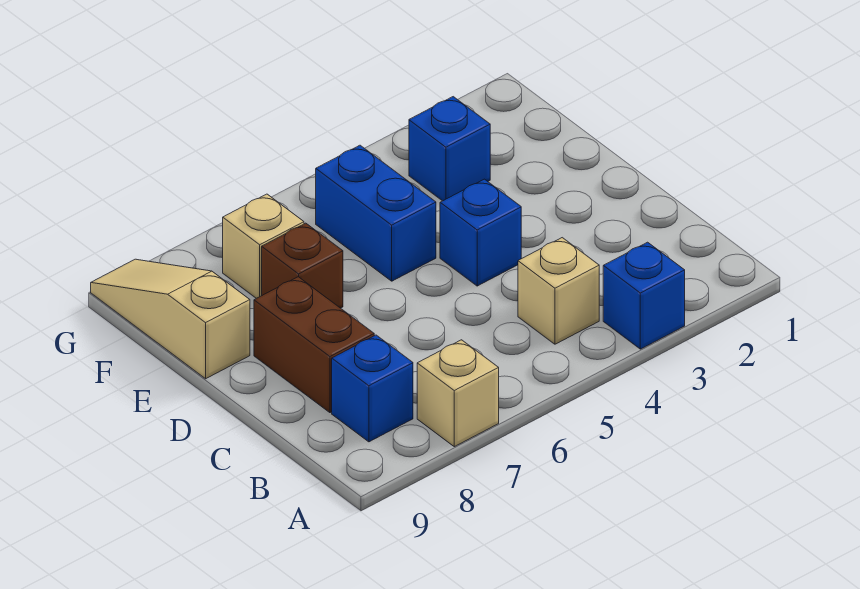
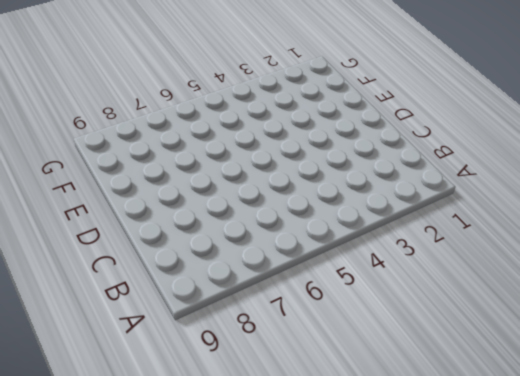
none -> blue 1x1 brick [603,242,685,349]
none -> tan 1x1 brick [417,340,499,447]

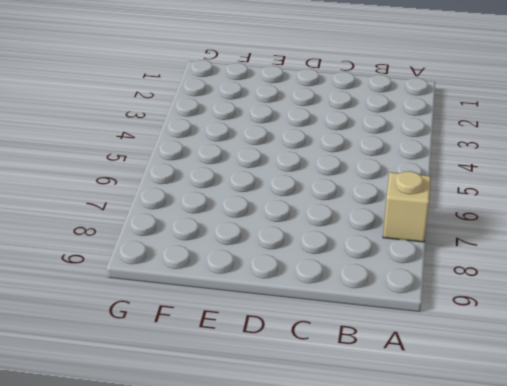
none -> blue 1x1 brick [603,242,685,349]
none -> tan 1x1 brick [518,238,599,344]

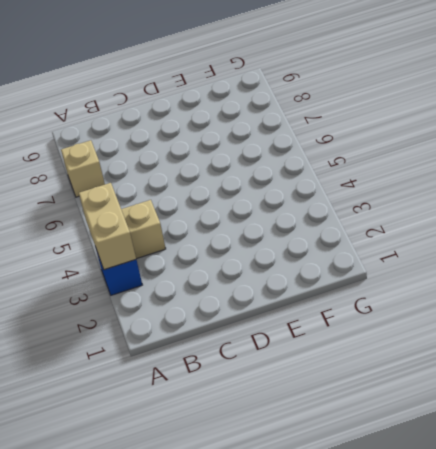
tan 1x2 brick [79,183,136,270] -> none
none -> blue 1x1 brick [332,335,413,442]
none -> brown 1x2 brick [254,277,374,413]

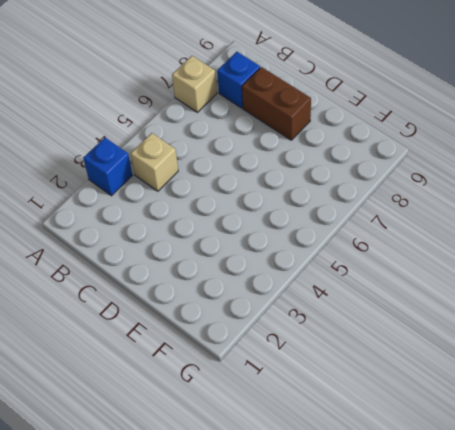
none -> blue 1x1 brick [440,179,521,286]
none -> blue 1x2 brick [316,145,436,281]

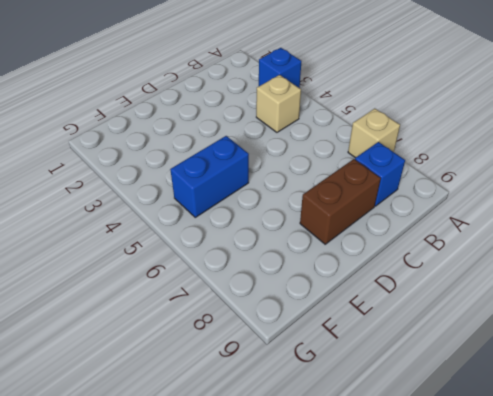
none -> blue 1x1 brick [440,179,521,286]
none -> brown 1x1 brick [262,223,343,308]

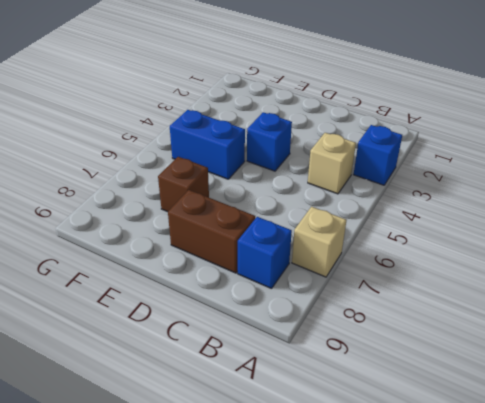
none -> tan 1x3 slope [91,259,250,379]
none -> blue 1x1 brick [409,97,490,201]

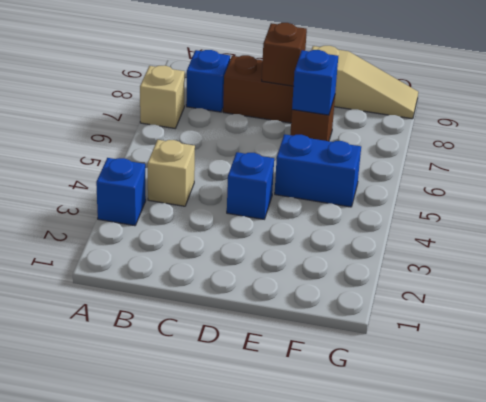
brown 1x1 brick [262,23,307,86] -> none
blue 1x1 brick [292,50,338,115] -> blue 1x1 brick moved to [409,97,490,201]
none -> tan 1x1 brick [223,194,304,298]

